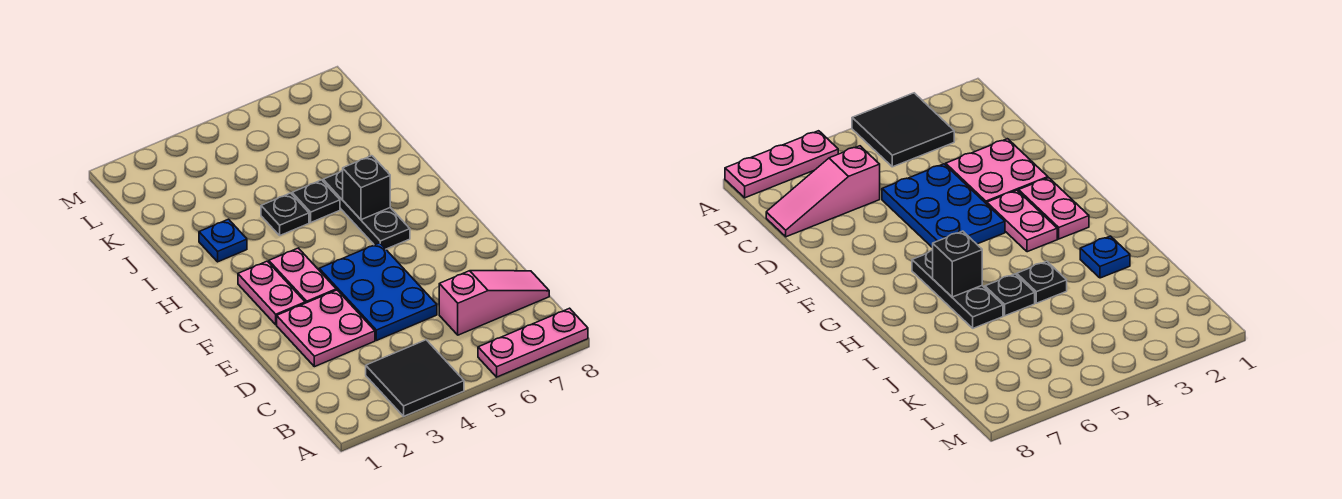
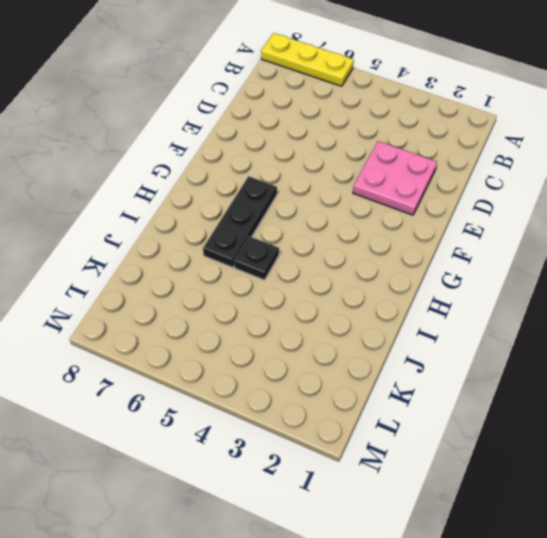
yellow 1x3 plate [261,33,354,86] -> pink 1x3 plate [478,308,588,377]
none -> black 2x2 tile [366,340,464,416]
none -> pink 1x3 slope [439,271,549,335]
none -> blue 2x3 plate [319,243,437,340]

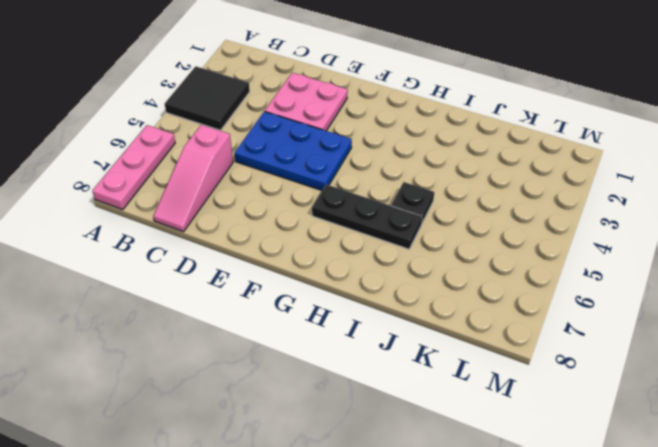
none -> pink 1x2 plate [238,261,305,325]
none -> pink 1x2 plate [269,248,336,303]
none -> blue 1x1 plate [199,219,247,262]

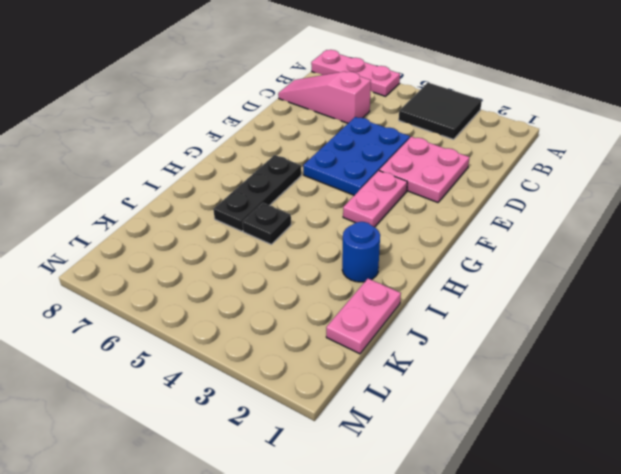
blue 1x1 round brick [342,222,380,282] -> blue 1x1 plate [199,219,247,262]
pink 1x2 plate [326,279,401,354] -> pink 1x2 plate moved to [238,261,305,325]
none -> black 1x1 plate [261,193,309,235]
none -> black 1x1 brick [343,156,390,220]

